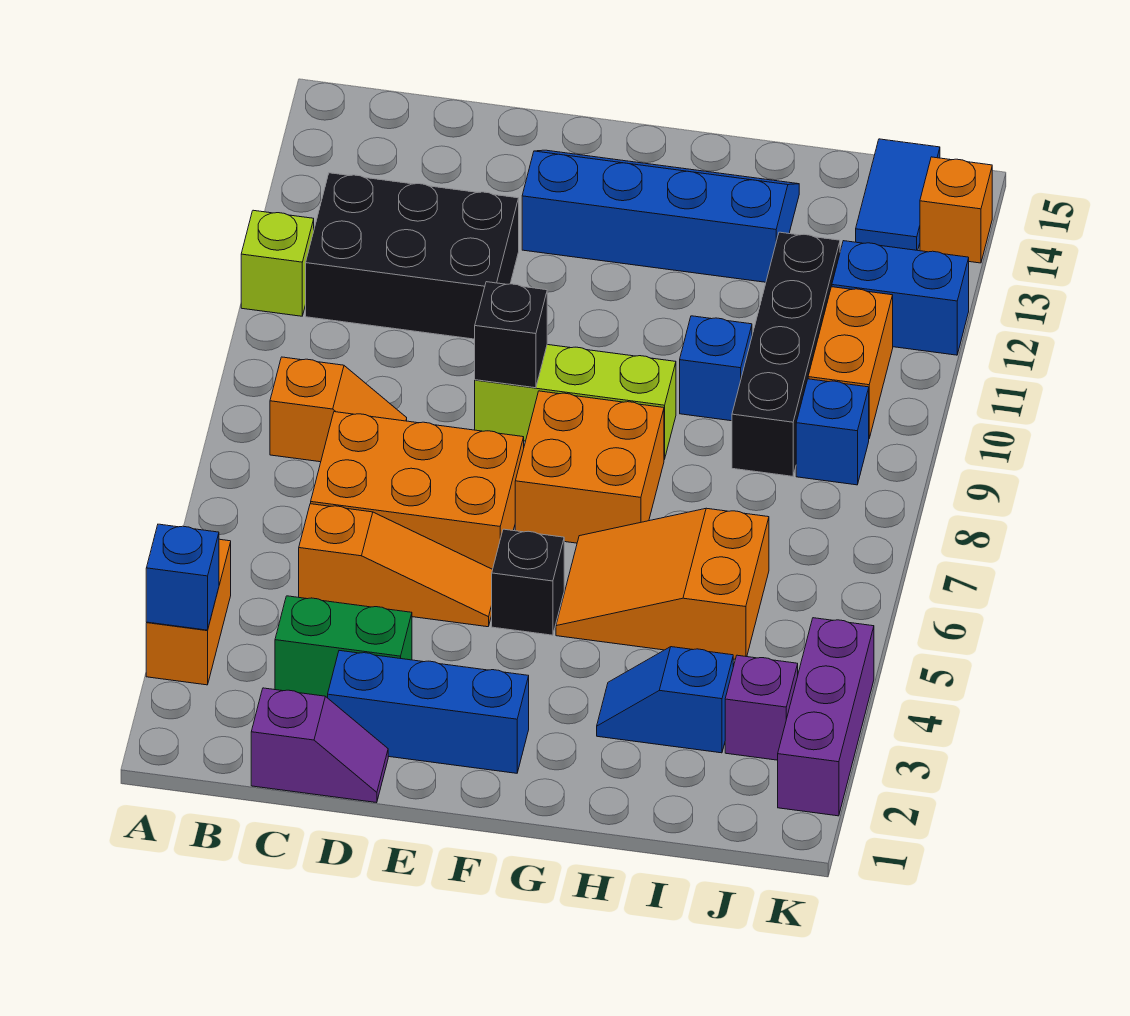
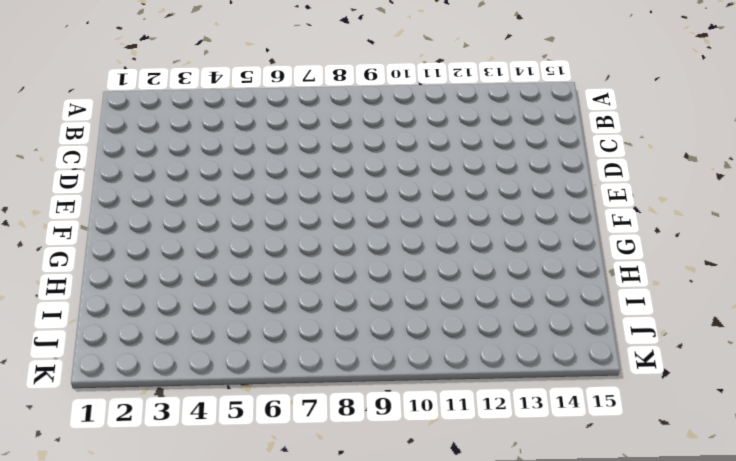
none -> orange 1x2 brick [146,539,231,685]
none -> lime 1x1 brick [241,210,314,316]
none -> orange 1x2 slope [270,357,407,462]

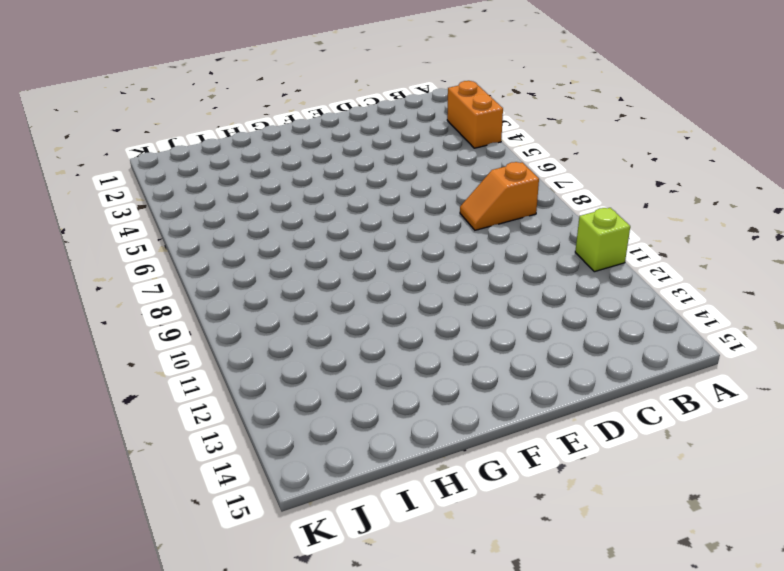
none -> black 2x3 brick [306,173,519,339]
none -> purple 1x2 slope [251,688,388,803]
none -> green 1x2 brick [275,596,412,698]

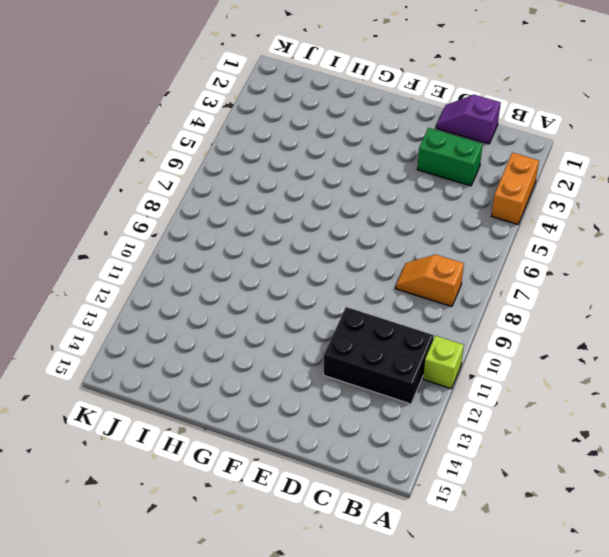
none -> orange 1x3 slope [299,504,493,627]
none -> orange 2x3 brick [311,412,524,569]
none -> blue 1x3 brick [328,651,529,773]

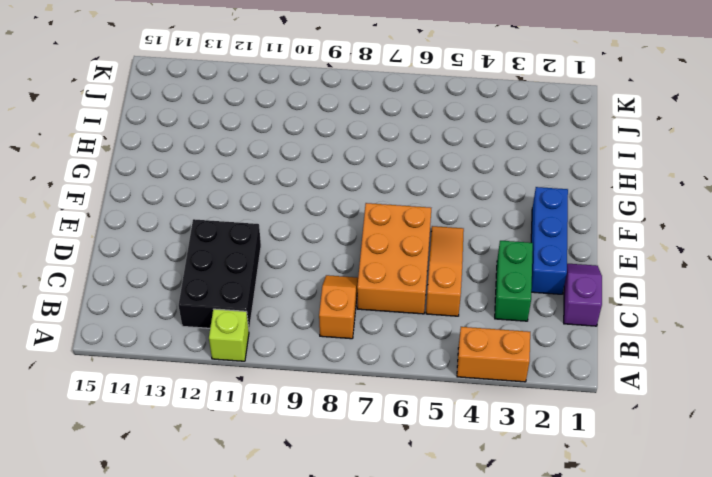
none -> lime 1x3 brick [475,345,676,459]
none -> blue 2x4 slope [522,150,799,282]
none -> black 1x1 brick [492,529,564,635]

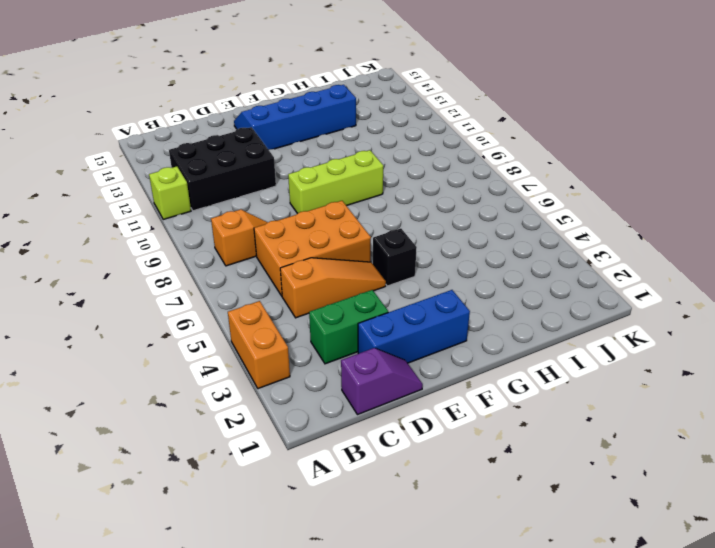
none -> orange 2x2 brick [515,391,664,543]
none -> orange 2x3 slope [556,508,769,659]
none -> blue 1x2 slope [597,647,733,753]

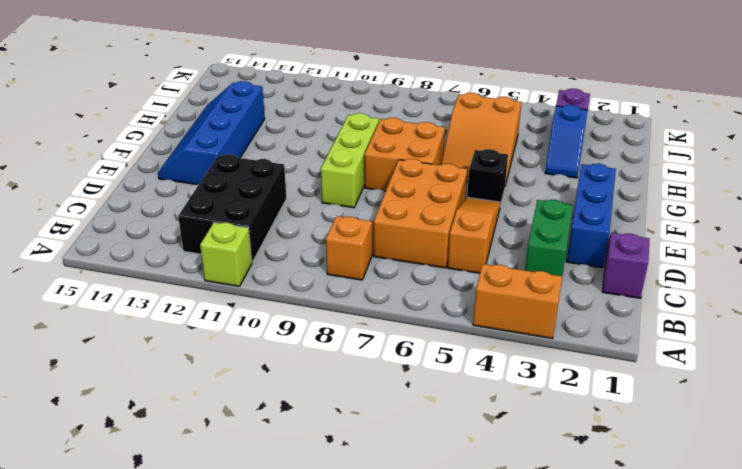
none -> blue 1x1 brick [680,316,752,421]
none -> black 1x4 brick [732,232,840,476]
none -> blue 1x1 brick [796,379,869,485]

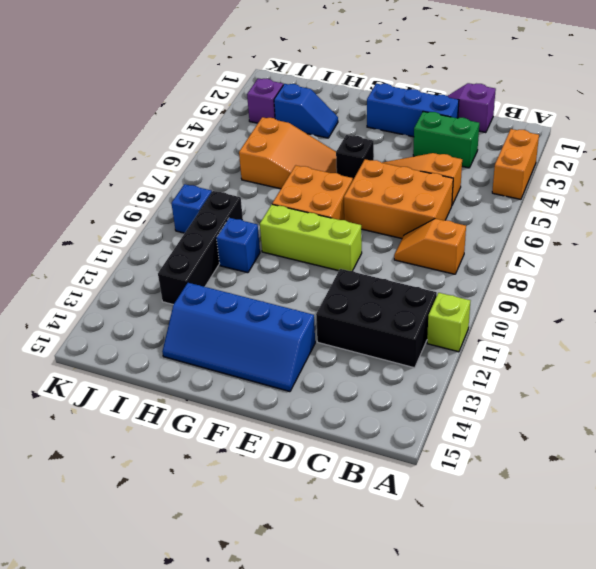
none -> orange 1x2 brick [808,287,893,438]
none -> blue 1x2 brick [832,241,969,355]
none -> blue 1x2 tile [856,139,940,250]

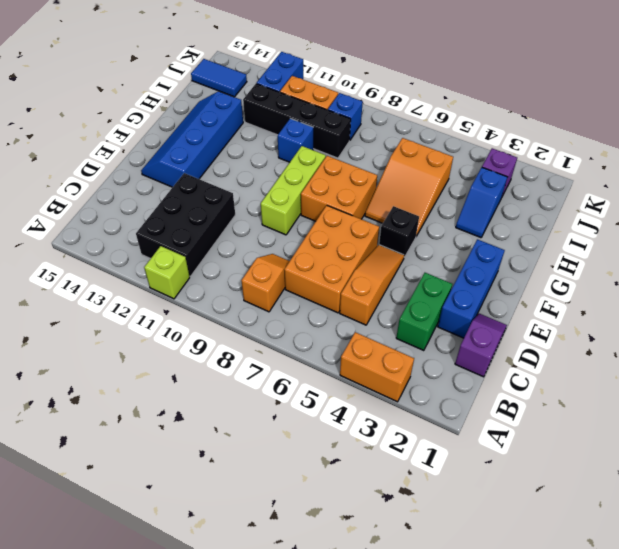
none -> purple 1x3 brick [778,618,874,816]
none -> orange 1x1 brick [920,157,992,263]
none -> blue 1x1 brick [146,524,219,630]

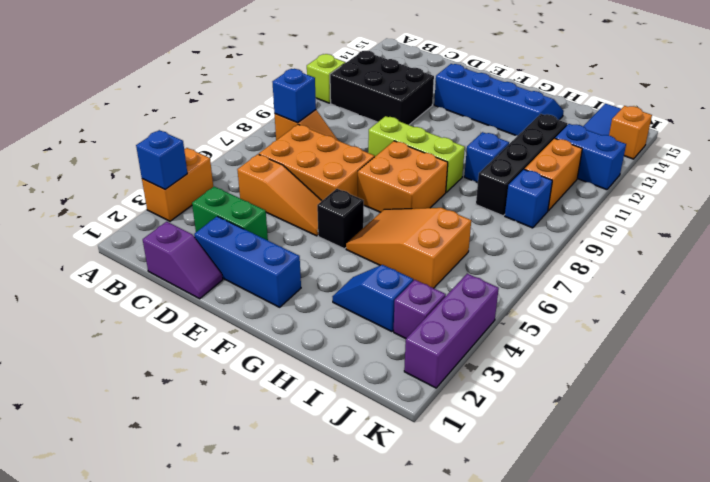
blue 1x1 brick [273,69,316,123] -> none
none -> black 1x1 brick [475,282,547,388]

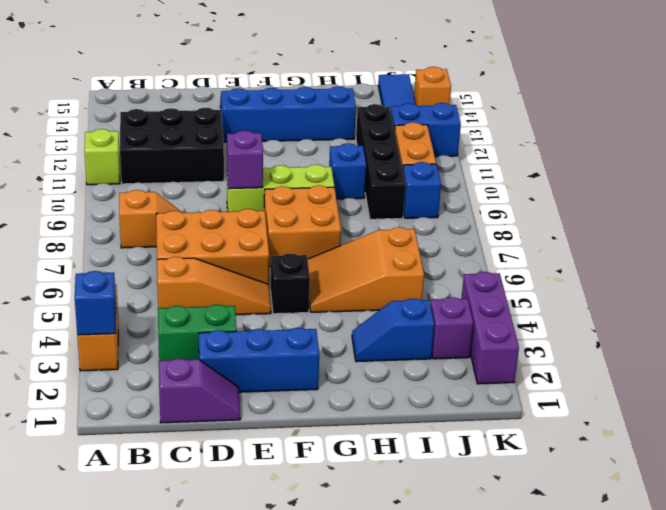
purple 1x1 brick [227,131,263,189] -> black 1x1 brick [475,282,547,388]

